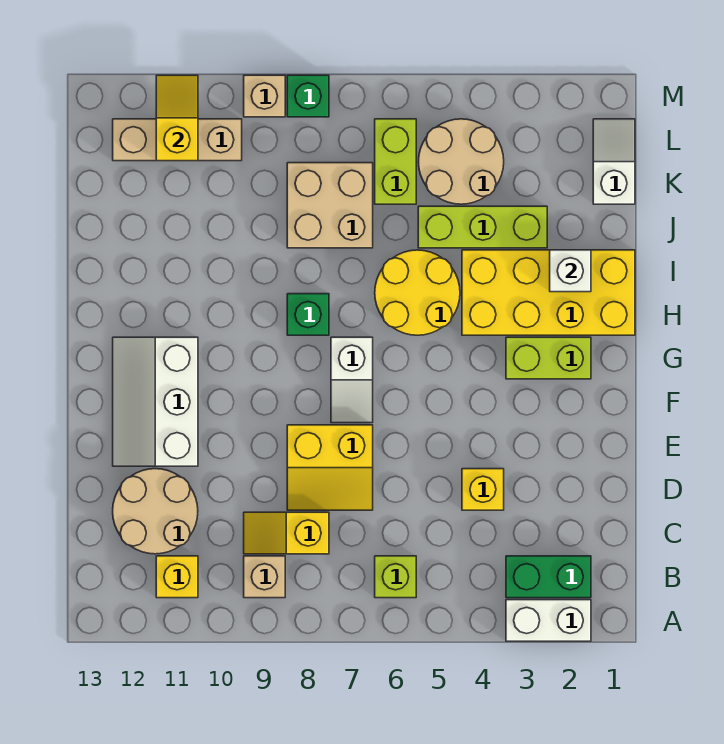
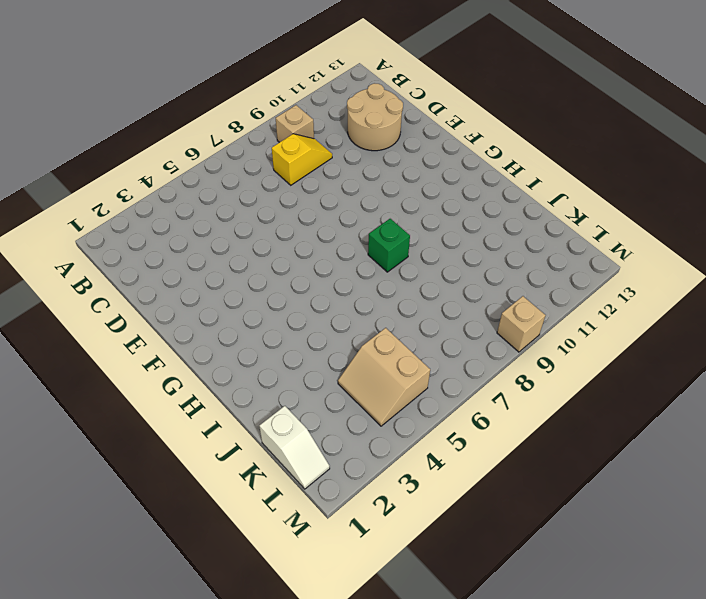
tan 2x2 slope [338,328,430,426] -> tan 2x2 round brick [418,119,504,204]
none -> white 1x2 brick [506,600,591,641]
none -> green 1x2 brick [506,556,591,598]
none -> lime 1x1 brick [375,556,416,598]

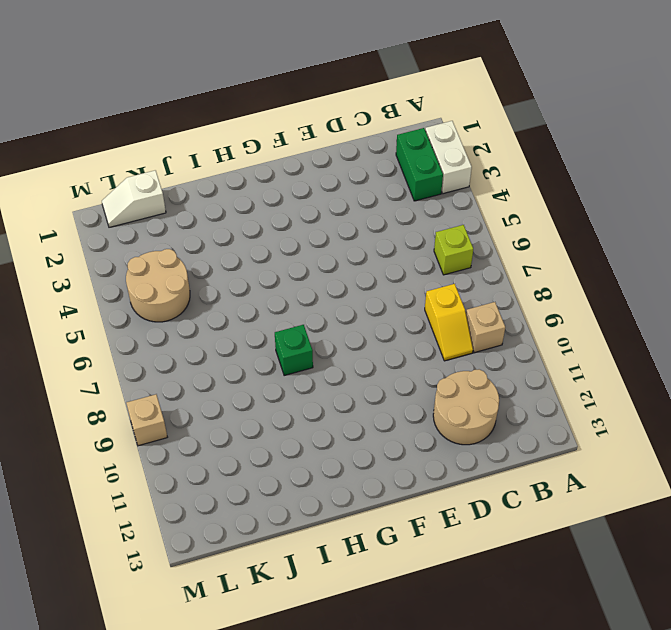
none -> yellow 1x1 brick [156,556,198,598]
none -> yellow 1x1 brick [462,469,504,510]
none -> yellow 2x2 slope [287,425,373,510]

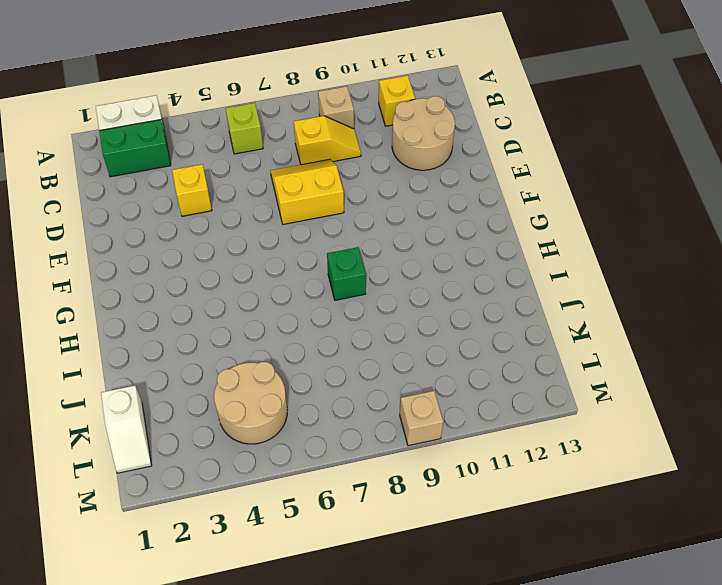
none -> white 2x3 slope [113,337,198,466]
none -> white 1x2 slope [331,337,373,423]
none -> lime 1x2 brick [506,337,591,379]

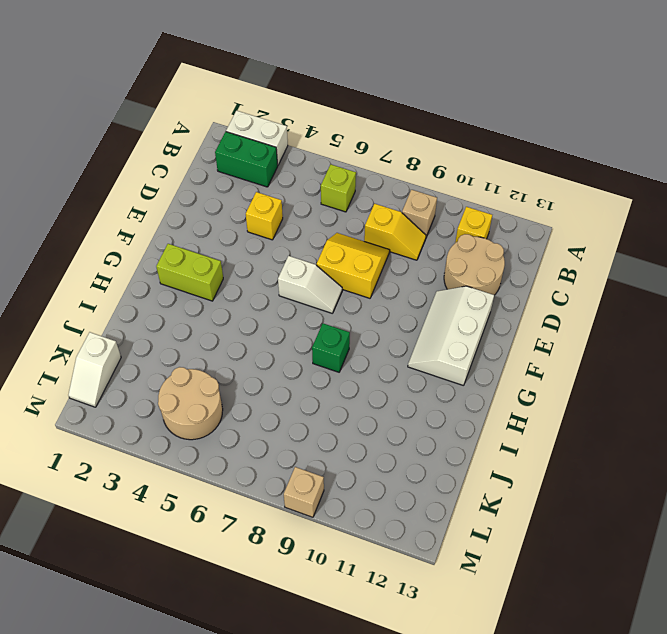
white 2x3 slope [408,286,494,386] -> white 2x3 slope turned to [113,337,198,466]
white 1x2 slope [278,256,342,313] -> white 1x2 slope turned to [331,337,373,423]
none -> yellow 2x4 brick [462,250,635,335]
none -> yellow 2x2 round brick [375,250,460,335]
none -> lime 1x3 brick [418,206,547,248]

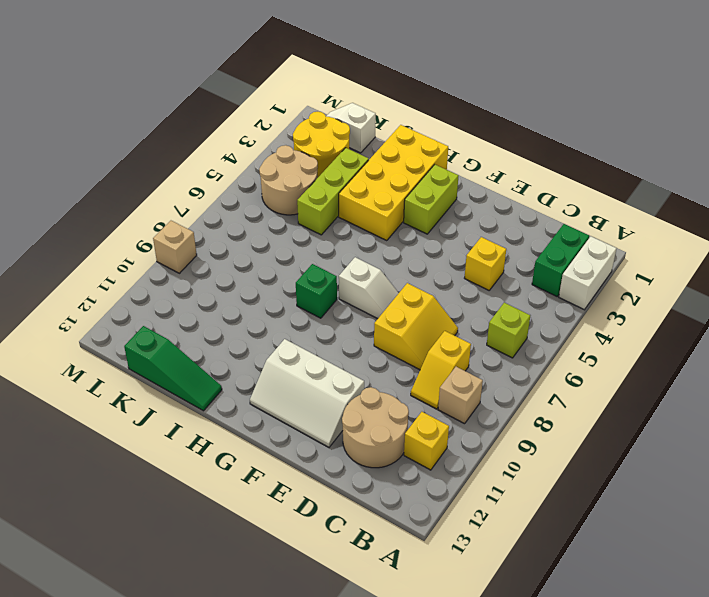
green 1x3 slope [124,326,222,411] -> none
yellow 2x2 round brick [293,112,350,177] -> yellow 2x2 round brick moved to [375,250,460,335]
none -> tan 2x2 brick [287,163,373,248]
none -> lime 1x2 brick [375,119,416,204]
none -> tan 1x3 brick [113,119,242,161]

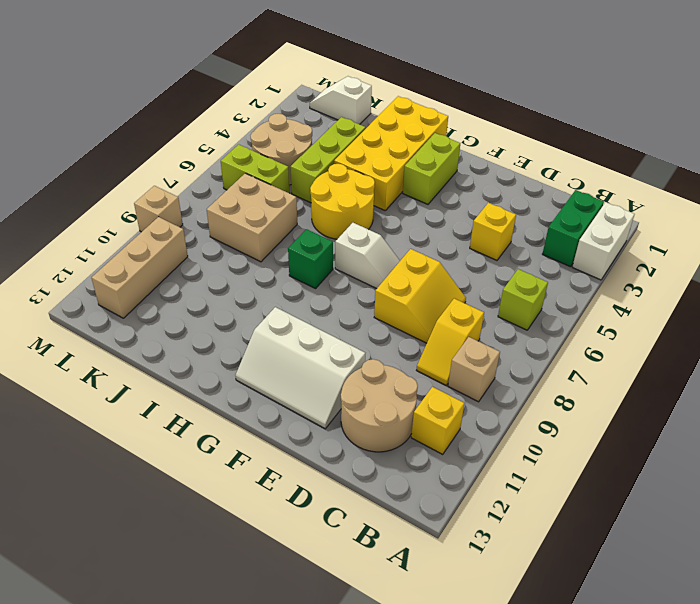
none -> green 1x1 brick [287,75,329,117]
none -> white 1x1 brick [550,250,591,292]
none -> yellow 1x2 slope [156,75,198,161]

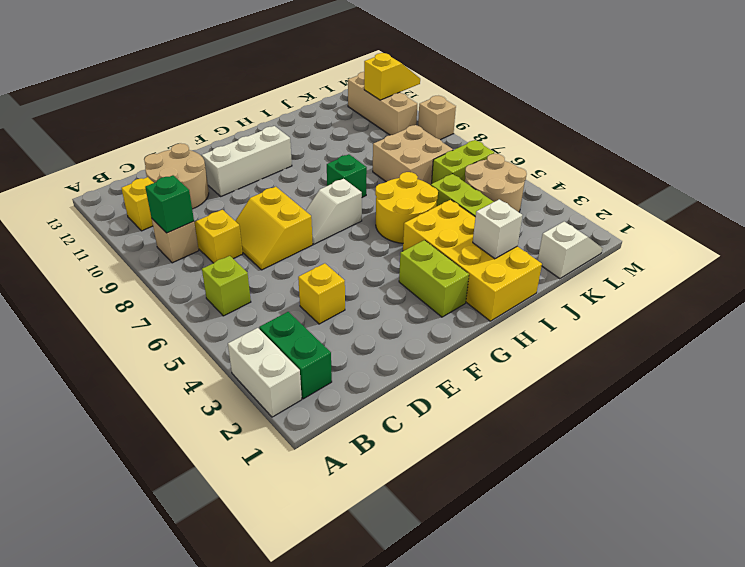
green 1x1 brick [145,175,194,233] -> green 1x1 brick moved to [287,75,329,117]

